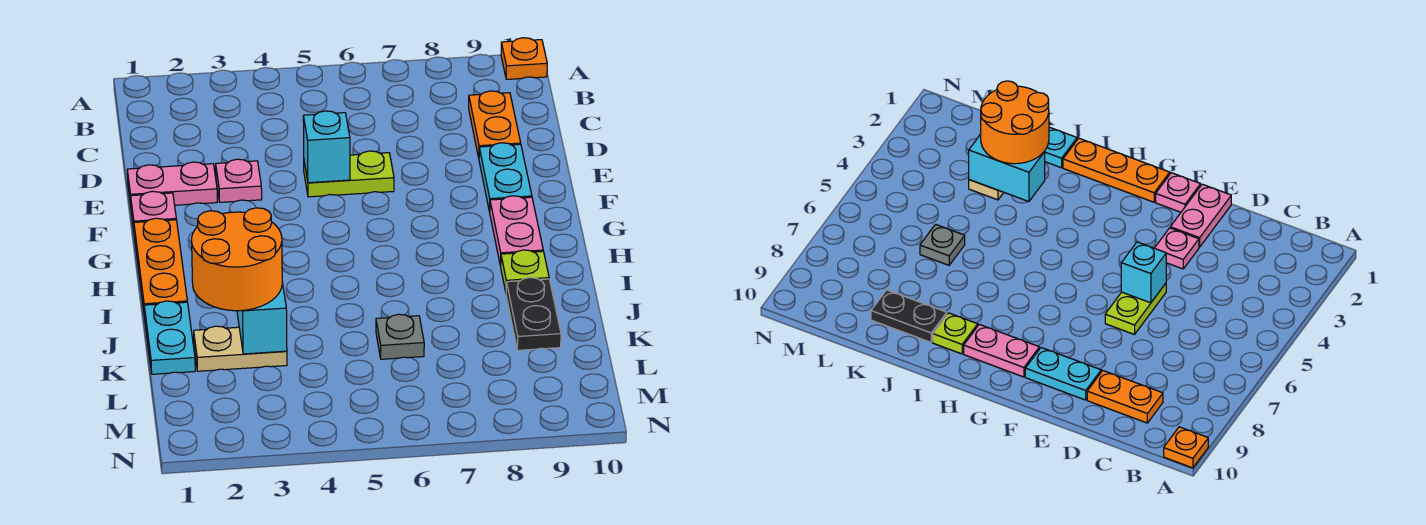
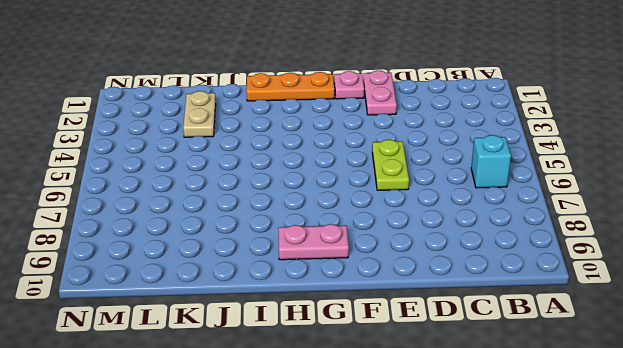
cyan 1x1 brick [471,135,511,188] -> cyan 1x1 brick moved to [303,111,350,183]
none -> orange 1x1 plate [501,38,547,79]
none -> orange 1x2 plate [469,91,521,158]
none -> pink 1x1 plate [216,159,262,202]

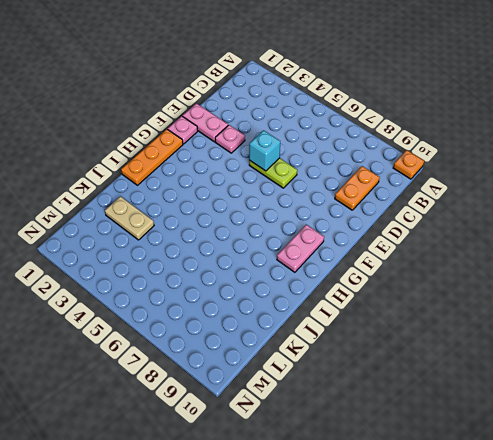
none -> cyan 1x2 plate [479,143,532,212]
none -> lime 1x1 plate [501,250,549,291]
none -> cyan 1x2 plate [144,301,195,374]

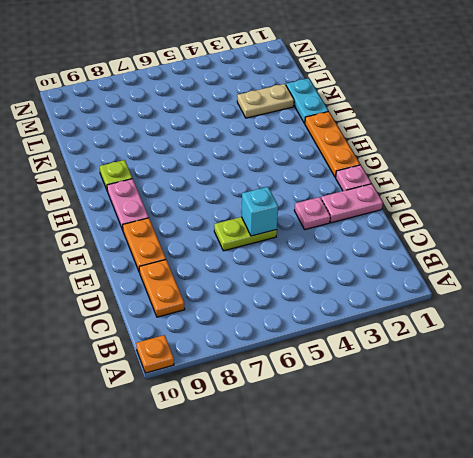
orange 1x2 plate [123,218,166,272] -> cyan 1x2 plate [479,143,532,212]
none -> black 1x2 plate [506,278,561,350]
none -> grey 1x1 plate [376,314,424,359]
none -> cyan 1x2 brick [237,283,287,354]

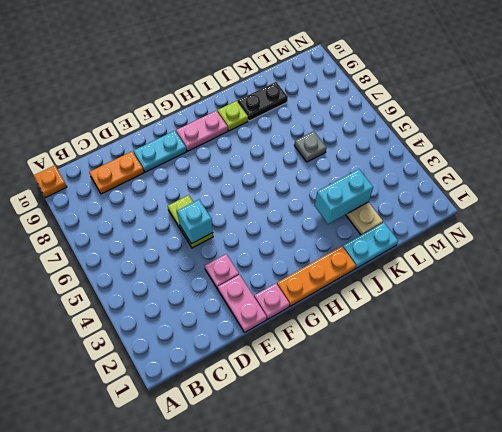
none -> orange 2x2 round brick [192,208,282,311]

